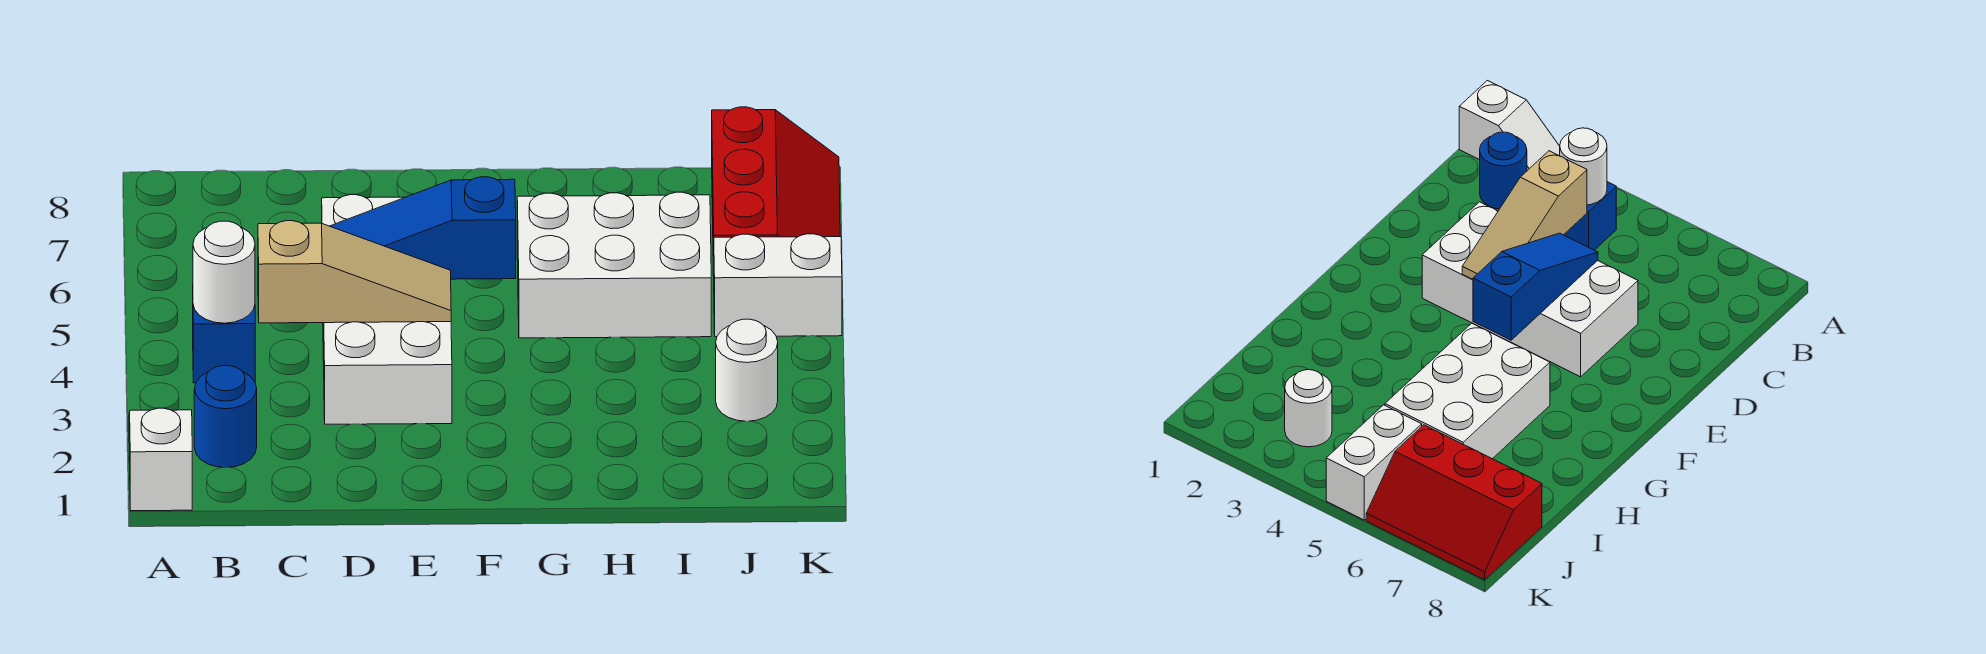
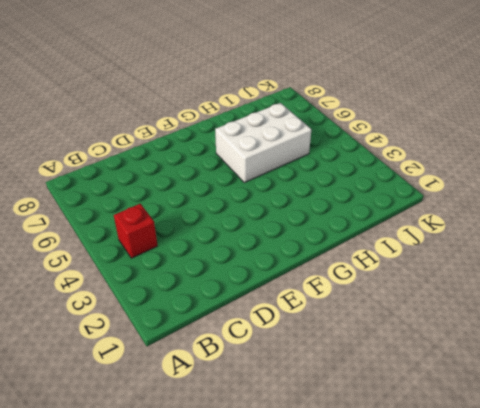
red 1x1 brick [114,204,158,258] -> blue 1x1 brick [193,305,255,383]
none -> white 1x2 slope [129,408,192,511]
none -> blue 1x1 round brick [194,366,257,467]

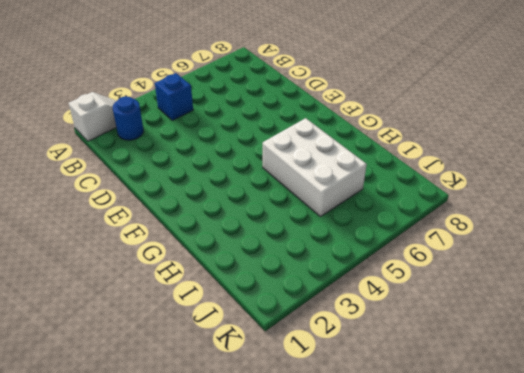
none -> white 2x4 brick [322,195,452,424]
none -> white 1x1 round brick [716,319,778,421]

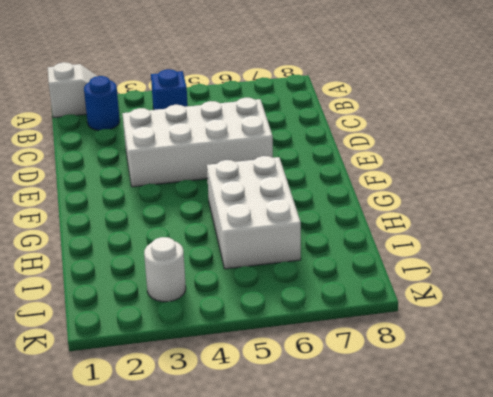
none -> white 1x2 brick [714,234,842,337]
none -> red 2x3 slope [712,107,840,275]

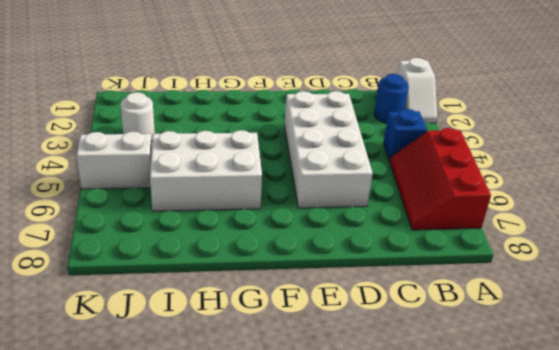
red 2x3 slope [390,128,491,230] -> red 2x3 slope moved to [712,107,840,275]
none -> white 1x1 round brick [193,221,255,323]
none -> tan 1x3 slope [258,221,451,323]

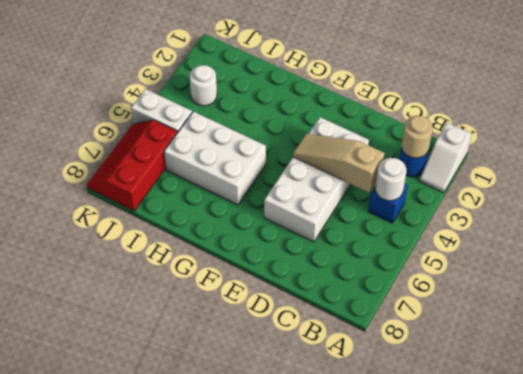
tan 1x1 round brick [402,116,433,158] -> none
none -> blue 1x3 slope [330,177,516,279]

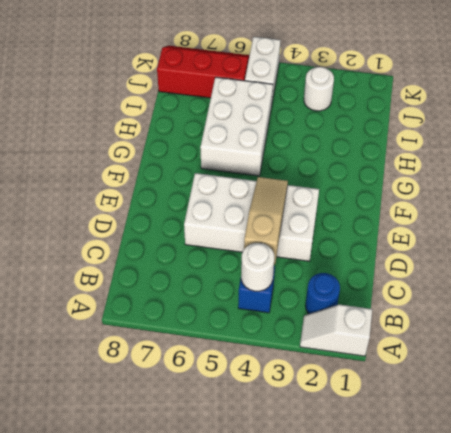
none -> blue 1x3 slope [330,177,516,279]

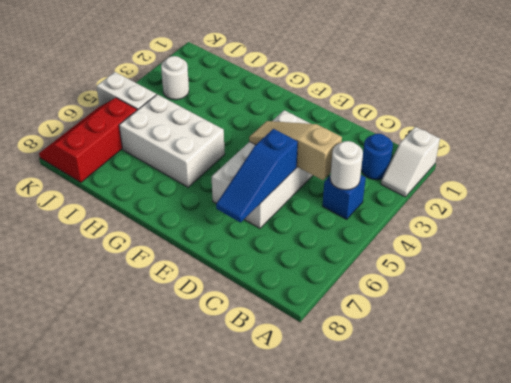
blue 1x3 slope [216,129,298,223] -> blue 1x3 slope turned to [330,177,516,279]

